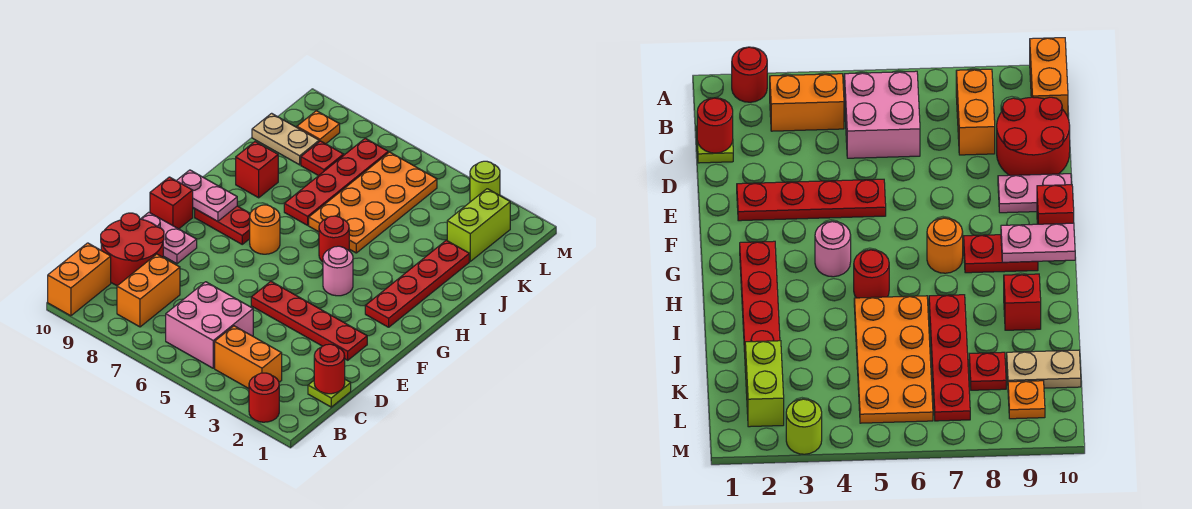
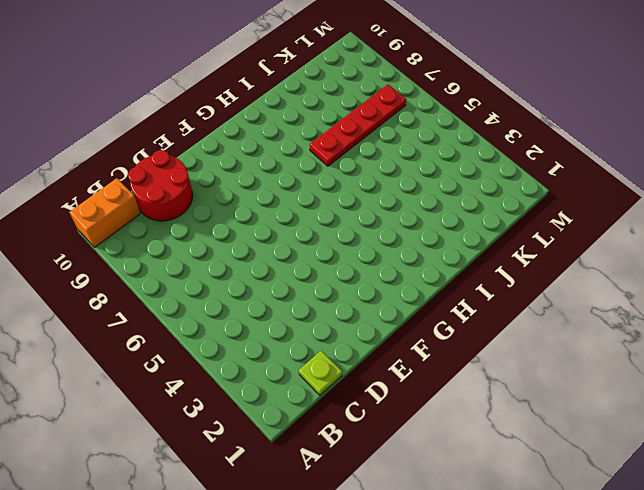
none -> red 1x1 round brick [249,373,279,422]
none -> orange 1x2 brick [215,326,282,388]
none -> pink 2x2 brick [166,282,253,368]

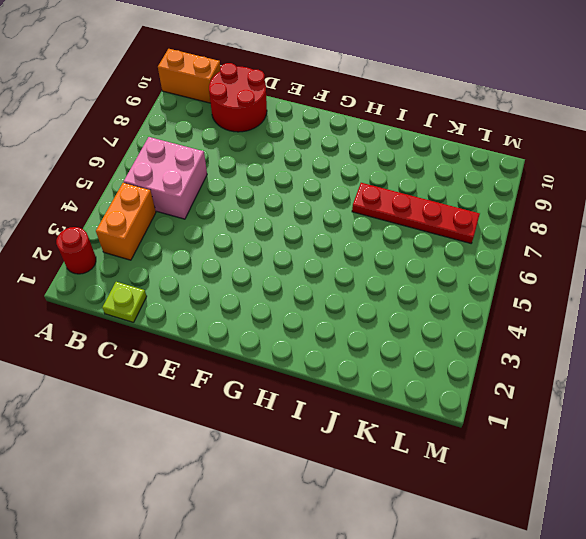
none -> orange 1x2 brick [117,254,180,327]
none -> red 1x4 plate [251,281,367,360]
none -> pink 1x2 plate [141,212,197,264]

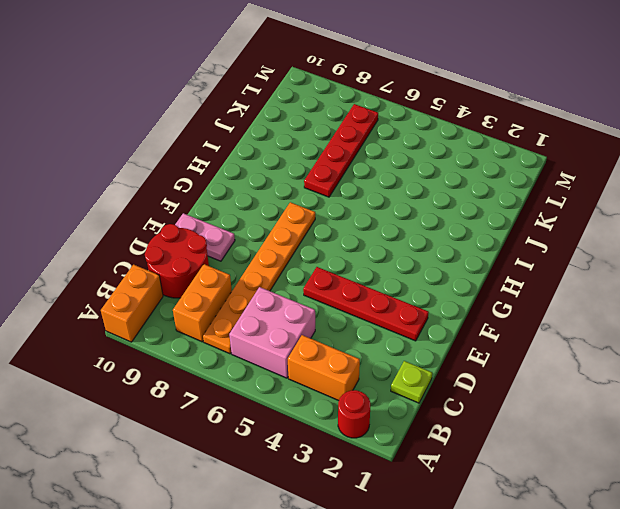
orange 1x6 plate [203,202,315,354] -> orange 1x1 round brick [250,205,280,254]
none -> red 1x1 brick [150,177,193,229]
none -> red 1x4 plate [365,240,469,327]
none -> pink 1x1 round brick [323,246,353,296]

